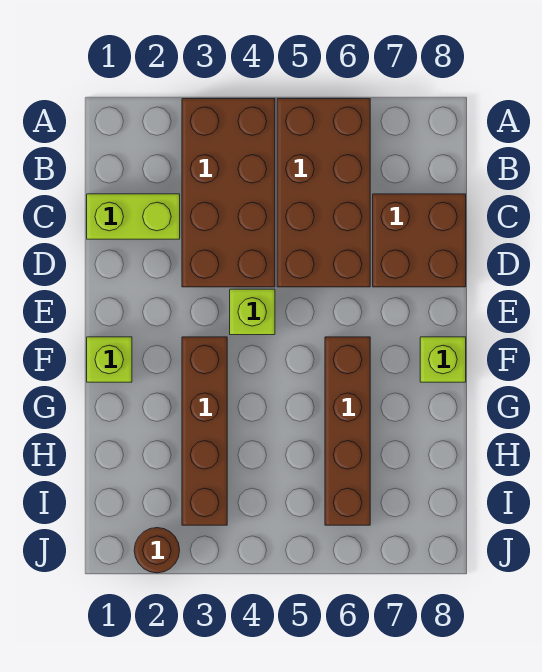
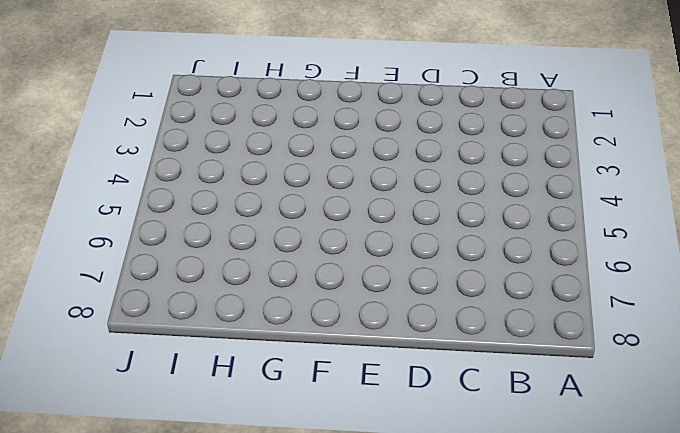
none -> brown 2x4 brick [182,99,275,287]
none -> brown 2x4 brick [277,99,370,287]

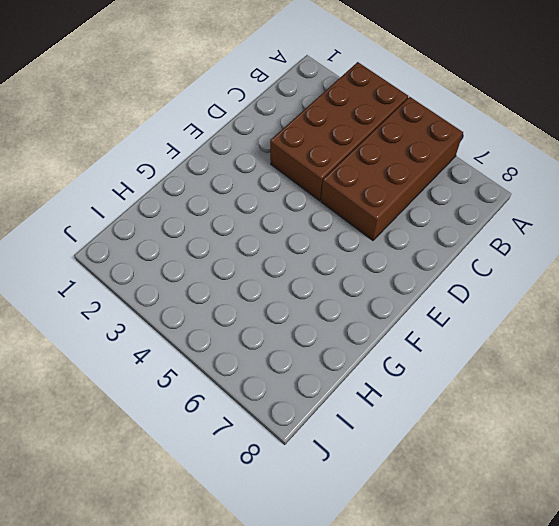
none -> lime 1x2 brick [87,194,180,239]
none -> brown 2x2 brick [373,194,466,287]

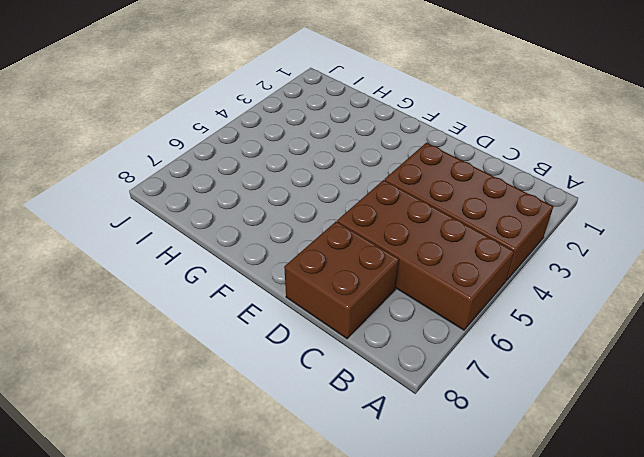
none -> lime 1x2 brick [87,194,180,239]
none -> lime 1x1 brick [230,289,275,335]

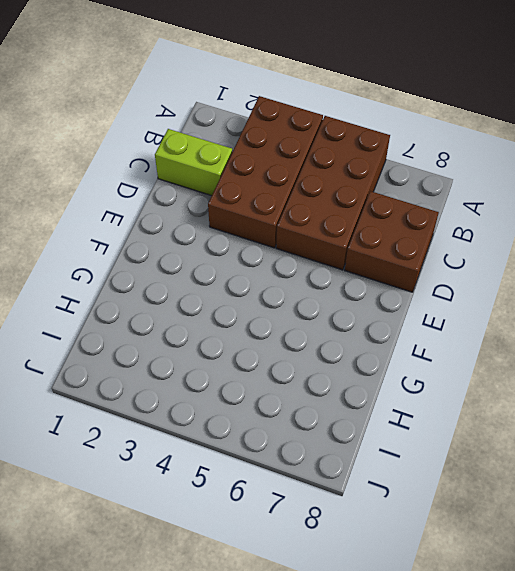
none -> lime 1x1 brick [230,289,275,335]
none -> lime 1x1 brick [87,337,132,382]

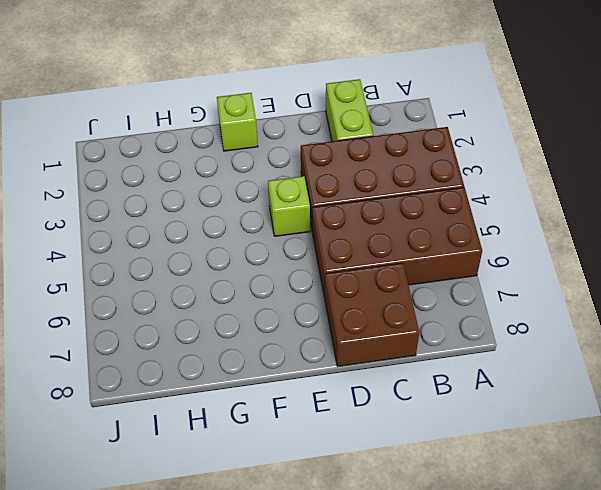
none -> brown 1x4 brick [182,337,227,525]
none -> brown 1x4 brick [325,337,370,525]

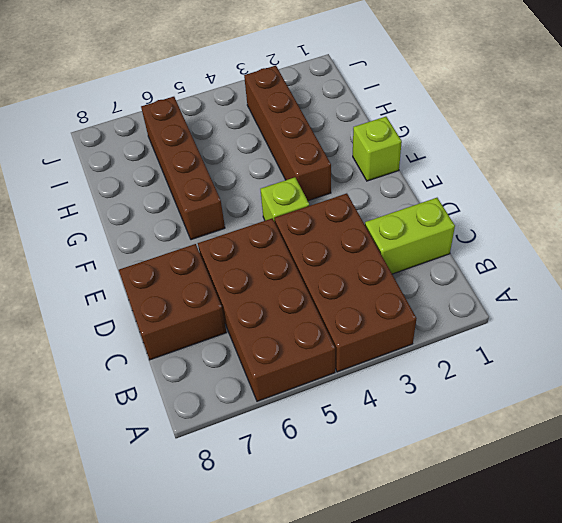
none -> lime 1x1 brick [420,337,466,382]
none -> brown 1x1 round brick [134,528,180,573]

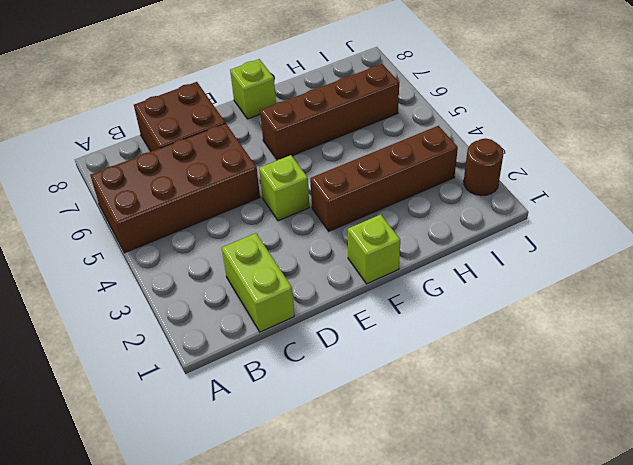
none -> brown 2x4 brick [182,99,275,287]

